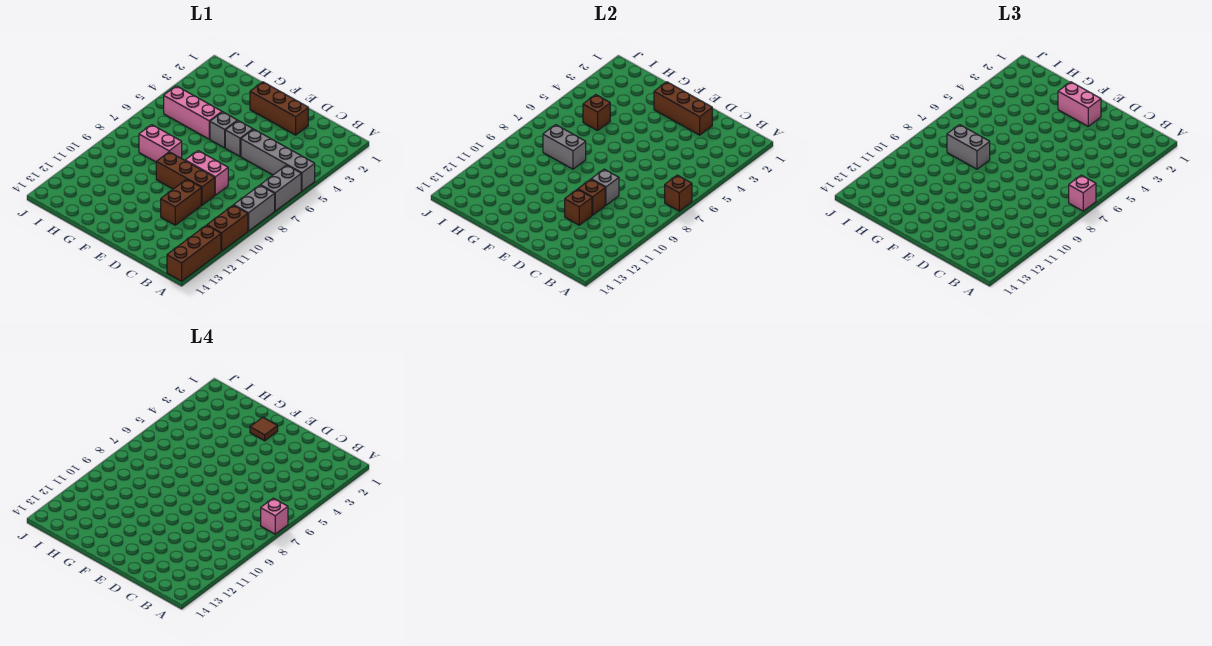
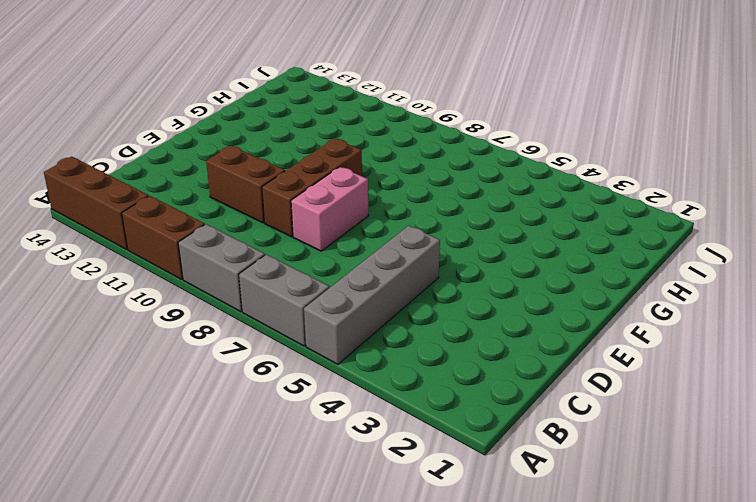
none -> brown 1x3 brick [250,82,308,135]
none -> grey 1x1 brick [225,121,253,156]
none -> grey 1x1 brick [210,112,237,148]

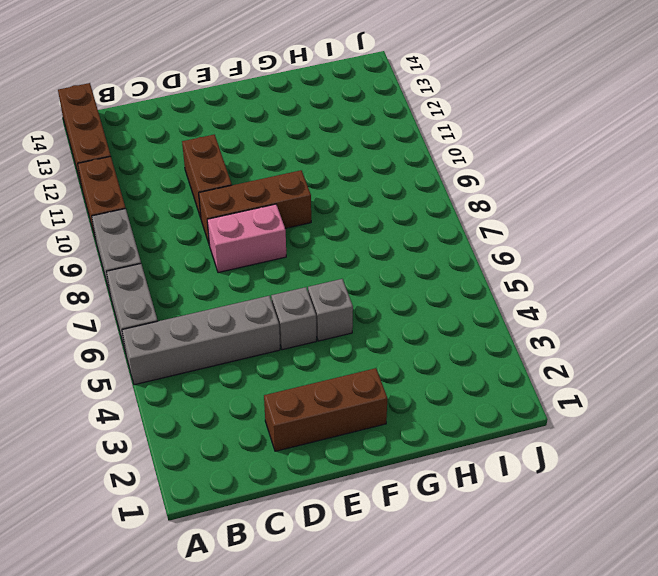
none -> pink 1x3 brick [164,86,222,139]
none -> pink 1x2 brick [139,125,182,162]
none -> brown 1x1 brick [665,175,692,211]

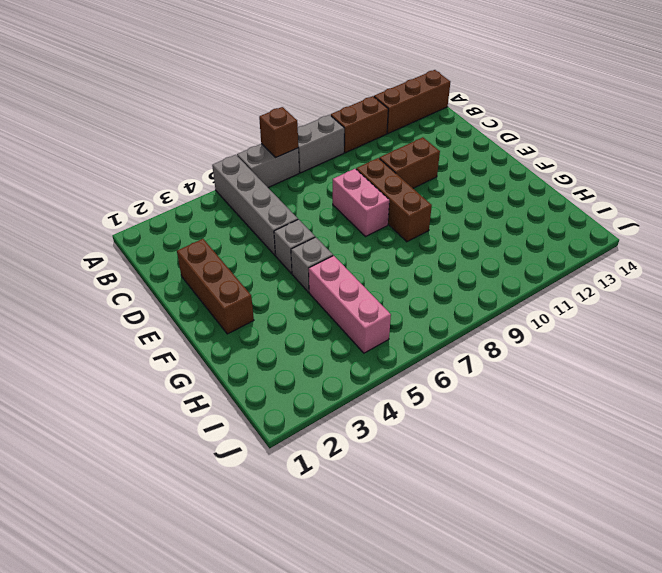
none -> pink 1x2 brick [139,125,182,162]
none -> brown 1x3 brick [654,82,712,135]
none -> grey 1x1 brick [591,169,619,205]

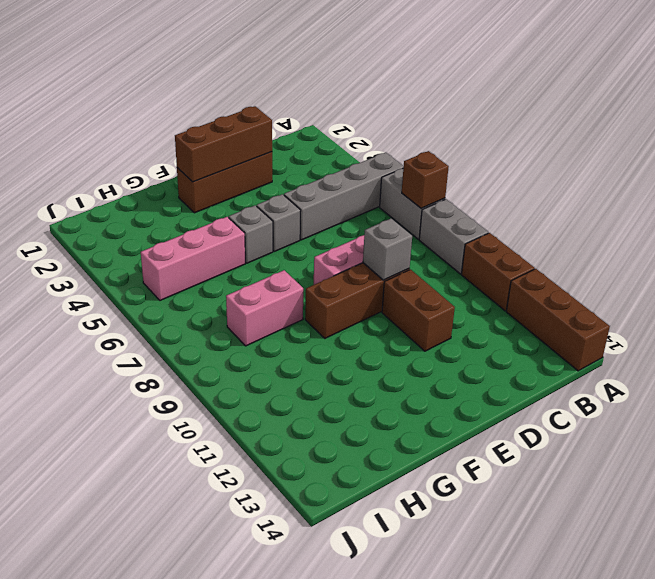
none -> brown 1x1 brick [578,179,605,215]
none -> brown 1x1 brick [565,189,592,225]
none -> grey 1x2 brick [543,125,586,169]

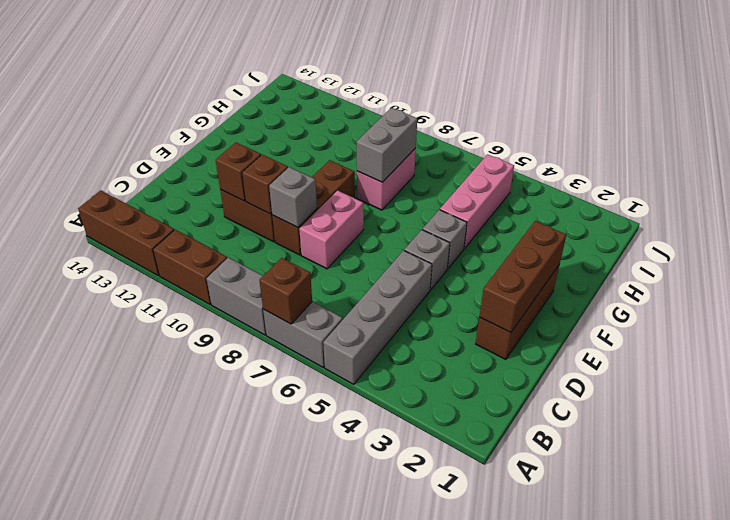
none -> brown 1x1 brick [583,95,610,130]
none -> pink 1x1 brick [1069,175,1096,211]
none -> pink 1x2 brick [1058,82,1101,126]

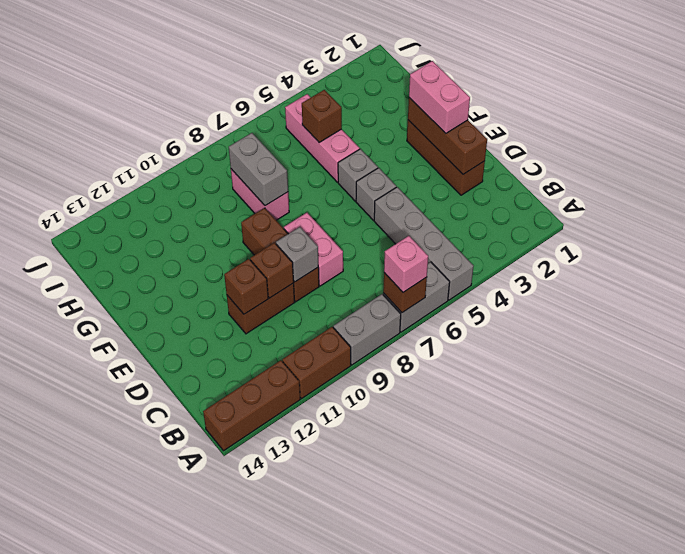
none -> grey 1x2 brick [947,125,990,169]
none -> pink 1x1 brick [261,498,288,534]
none -> brown 1x1 tile [250,417,278,441]

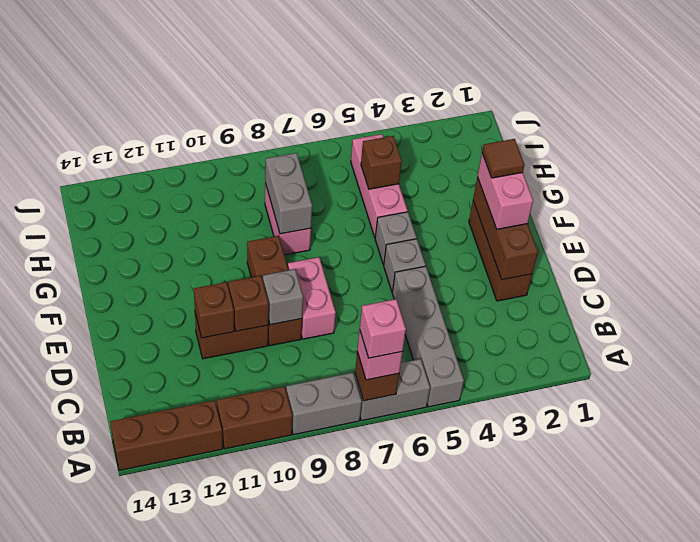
none -> grey 1x2 brick [947,125,990,169]

